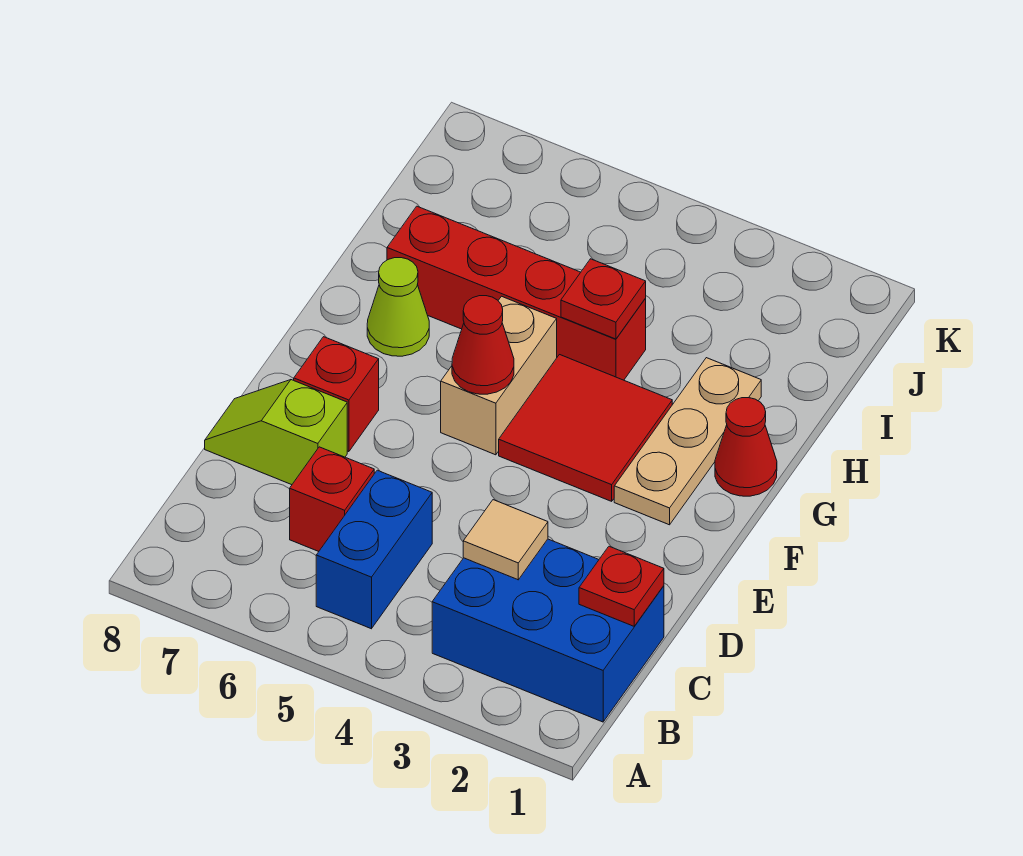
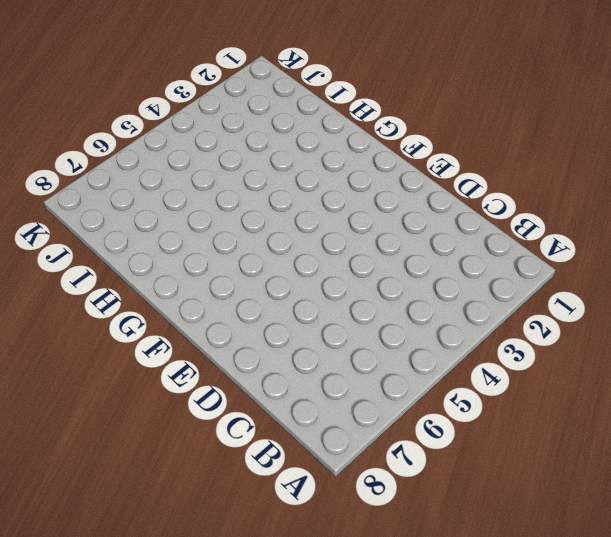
none -> blue 2x3 brick [432,539,664,722]
none -> blue 1x2 brick [316,470,432,629]
none -> red 1x1 brick [290,447,374,551]

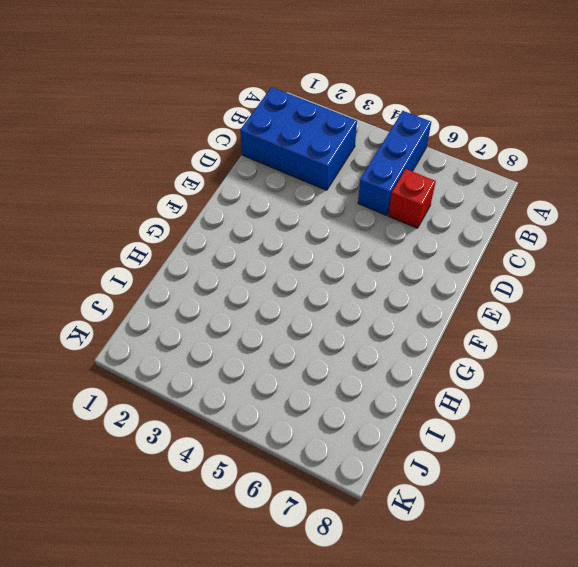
blue 1x3 brick [358,111,431,215] -> blue 1x2 brick [316,470,432,629]
none -> lime 1x2 slope [205,380,347,485]
none -> red 1x1 brick [294,337,379,452]
none -> tan 1x3 plate [614,358,761,525]

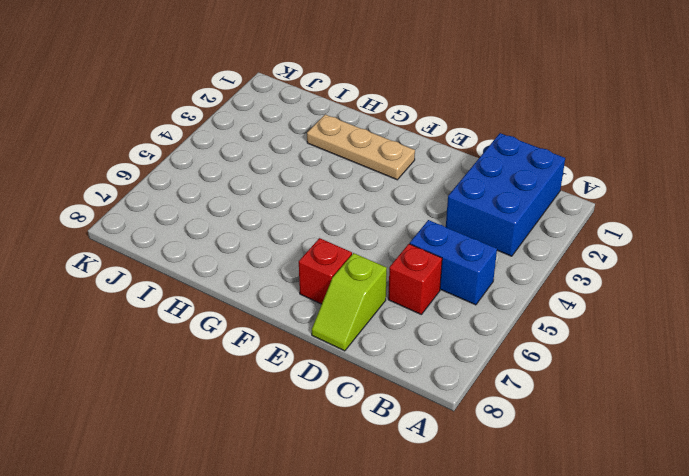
none -> red 2x2 tile [499,355,672,501]
none -> tan 1x2 brick [441,296,557,455]
none -> red 1x1 cone [715,398,777,496]

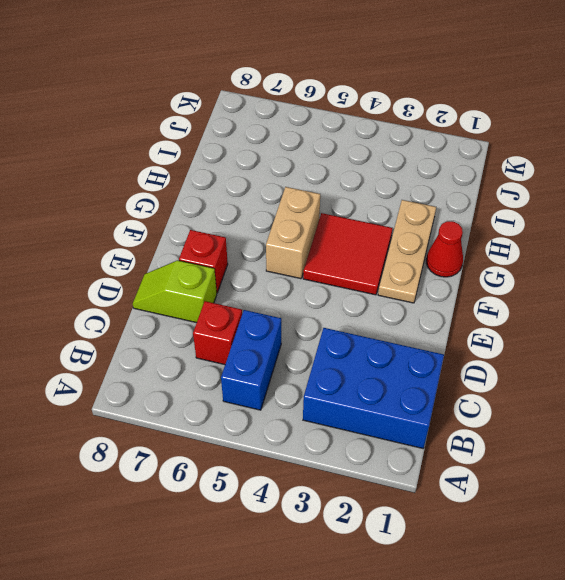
none -> lime 1x1 cone [367,258,429,356]
none -> red 1x4 brick [387,206,646,380]
none -> red 1x1 plate [579,546,664,626]

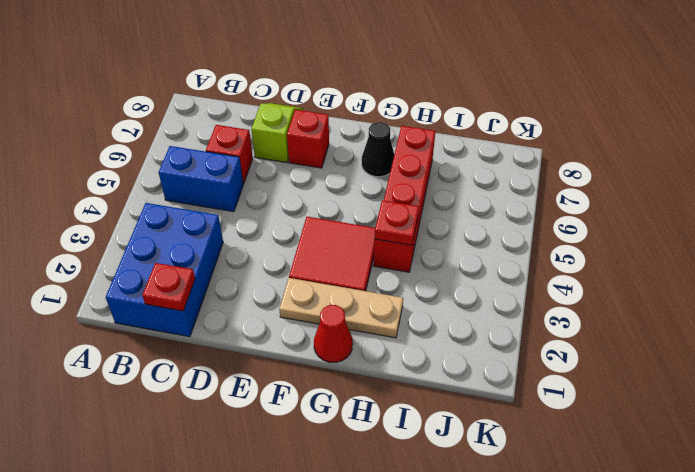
black 1x1 cone [362,122,394,177] -> lime 1x1 cone [367,258,429,356]
none -> tan 1x2 brick [441,296,557,455]
none -> tan 1x1 tile [463,500,548,580]
none -> red 1x1 cone [452,296,514,394]

